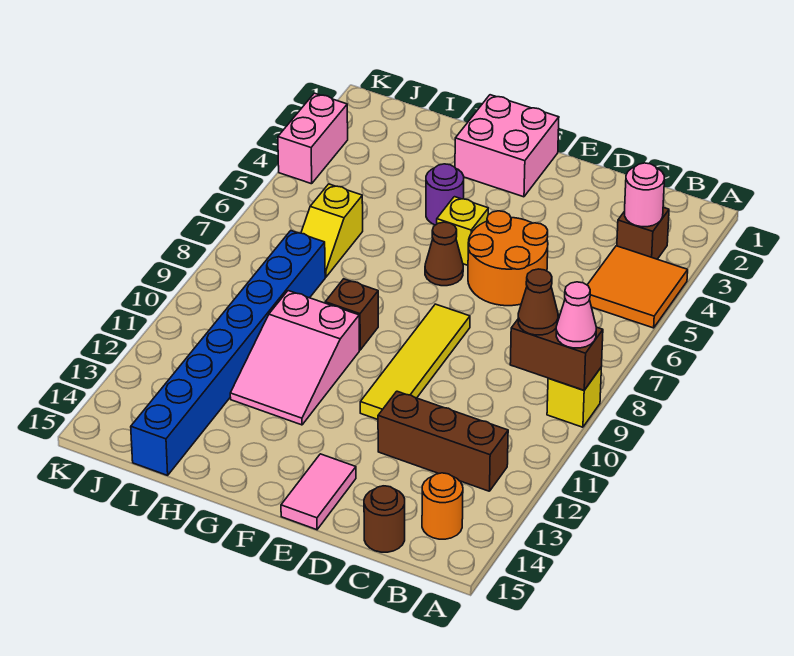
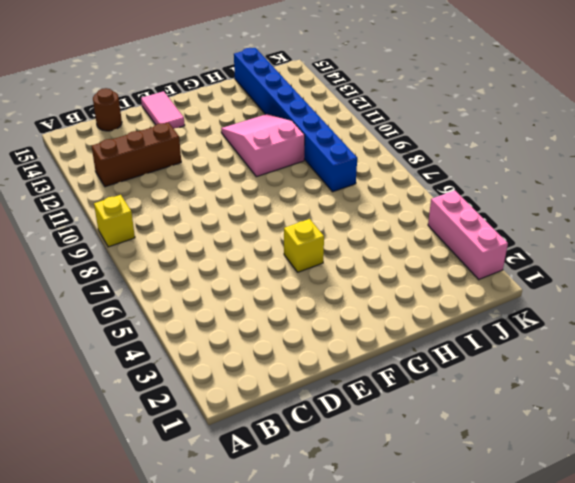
pink 1x3 brick [428,190,508,279] -> pink 1x2 brick [278,93,348,184]
none -> orange 2x2 tile [588,246,688,328]
none -> brown 1x1 brick [617,207,669,259]
none -> orange 1x1 round brick [422,473,463,539]

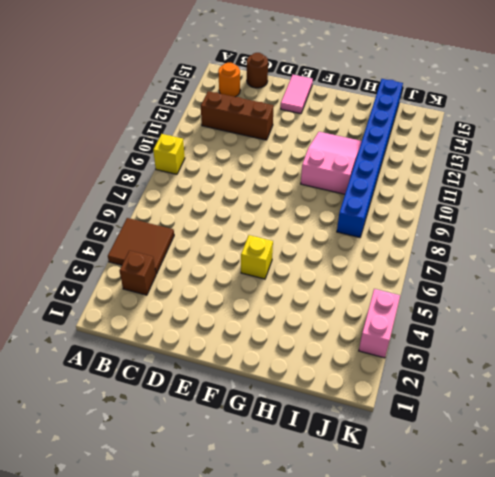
brown 2x2 tile [108,218,174,274] -> orange 2x2 tile [588,246,688,328]
none -> orange 2x2 round brick [468,211,548,306]
none -> yellow 1x4 tile [360,304,470,419]
none -> pink 2x2 brick [455,95,559,197]

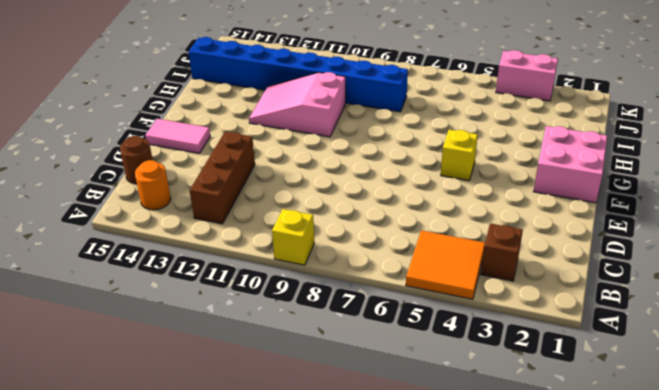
none -> orange 2x2 round brick [468,211,548,306]
none -> yellow 1x4 tile [360,304,470,419]
none -> brown 1x1 cone [425,222,463,286]

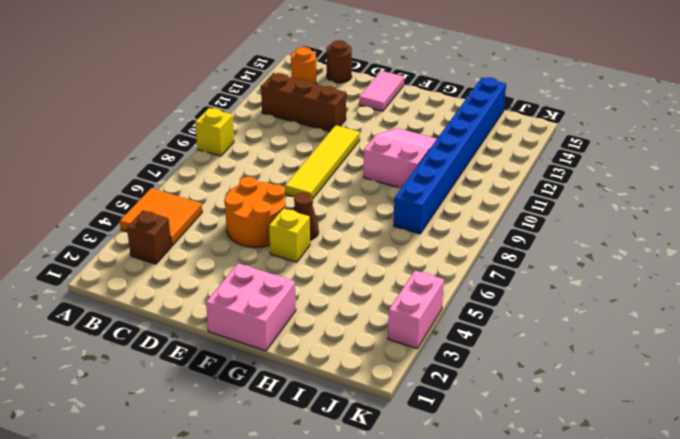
none -> purple 1x1 round brick [426,164,464,225]
none -> brown 1x1 brick [325,279,378,350]
none -> yellow 1x2 slope [301,184,363,277]

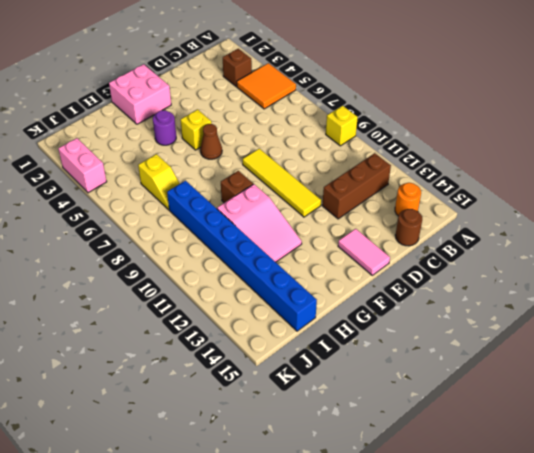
none -> orange 2x2 round brick [468,211,548,306]
none -> brown 1x2 brick [510,314,603,390]
none -> pink 1x1 round brick [624,163,665,227]

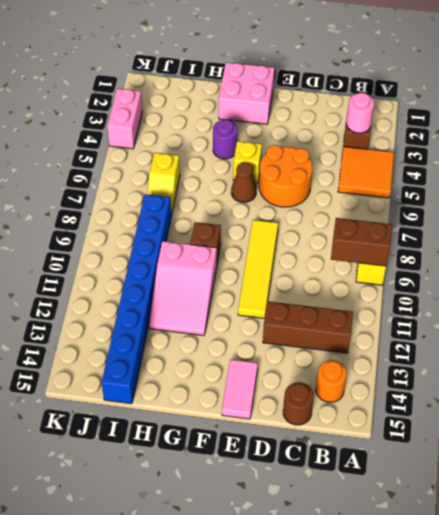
none -> pink 1x1 cone [556,282,596,348]
none -> brown 1x1 cone [518,269,558,335]

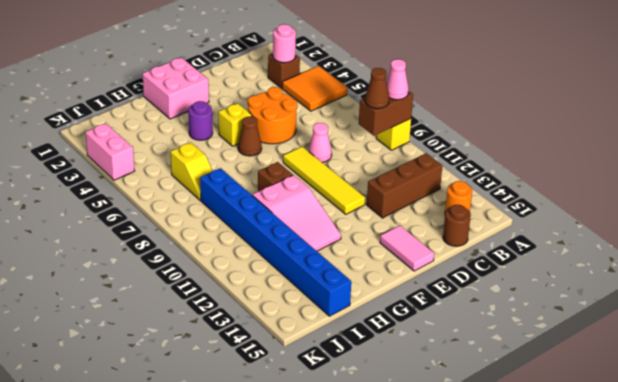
pink 1x1 cone [308,123,332,162] -> none

